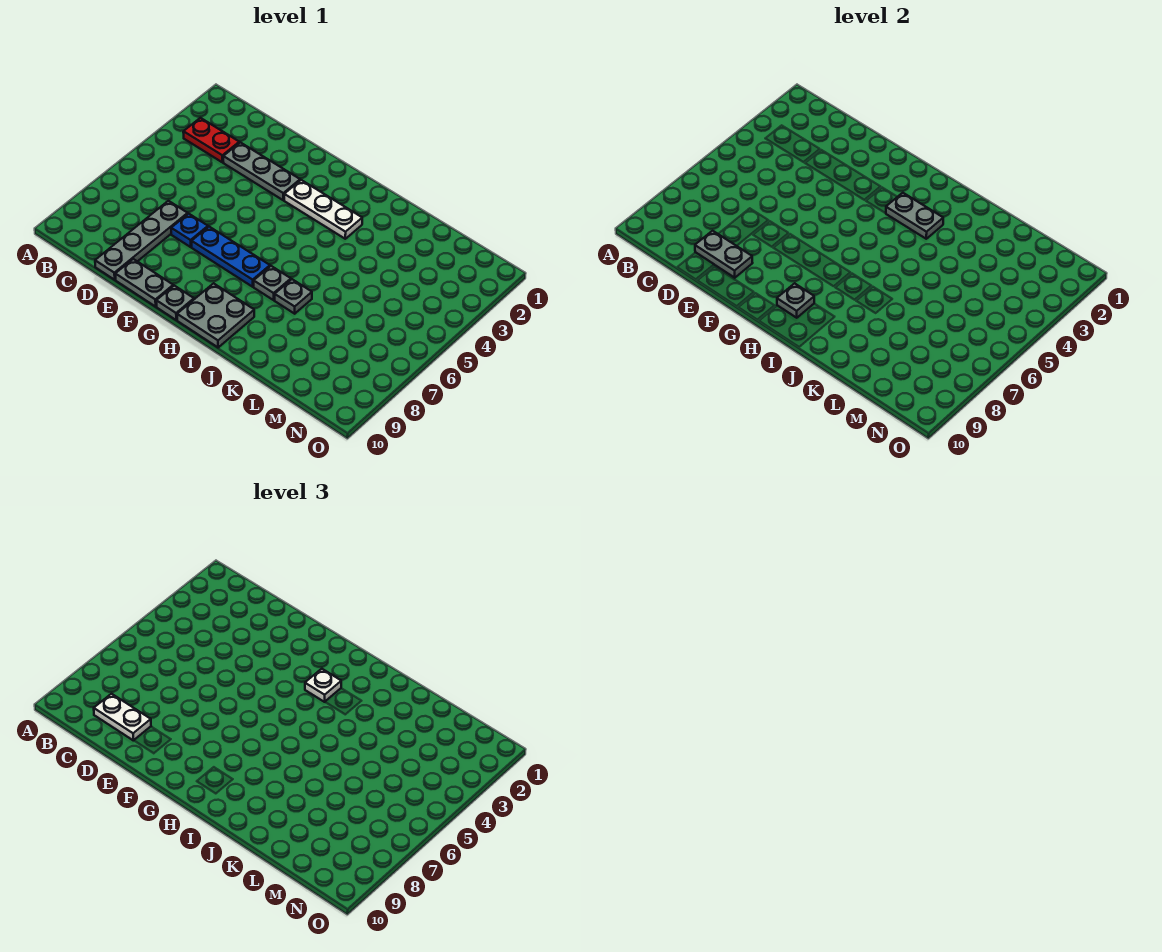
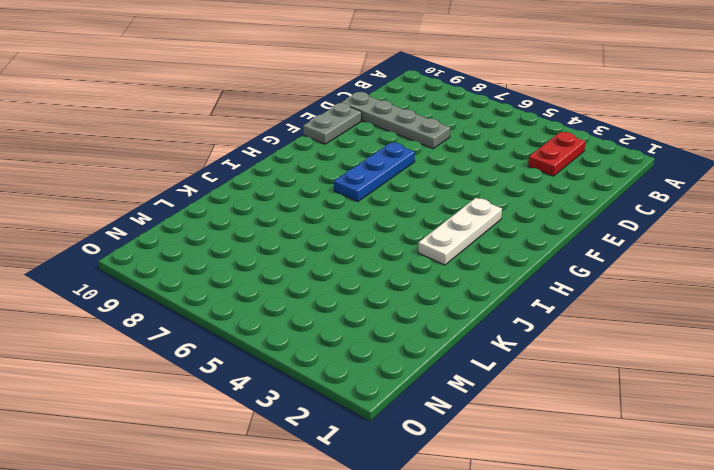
none -> grey 1x3 plate [223,142,300,200]
none -> blue 1x1 plate [171,214,208,247]
none -> grey 1x1 plate [156,286,194,320]

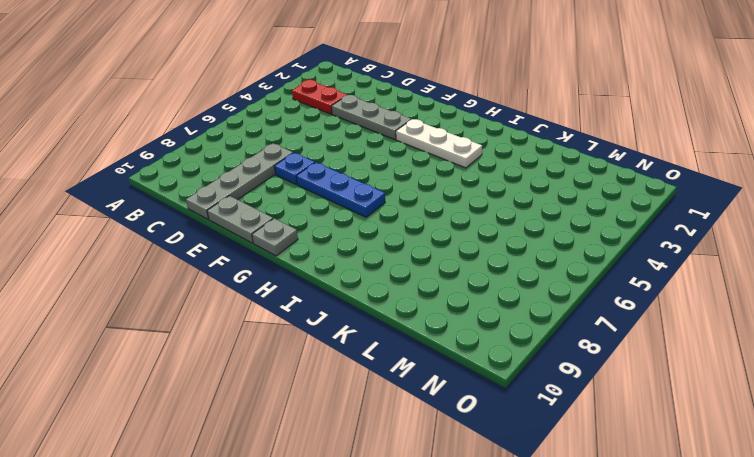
none -> grey 2x2 plate [177,283,254,347]
none -> grey 1x1 plate [254,266,291,300]
none -> grey 1x1 plate [275,279,312,314]

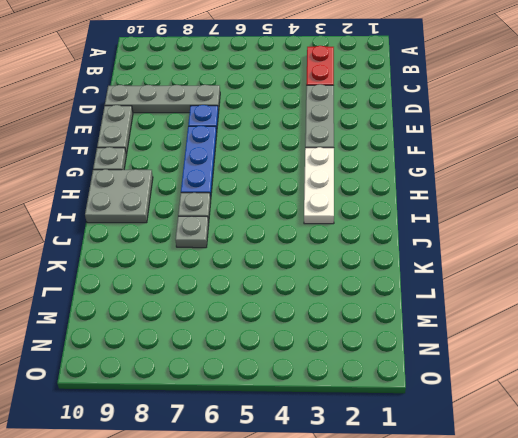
none -> grey 1x2 plate [695,231,752,278]
none -> grey 1x2 plate [886,193,943,239]
none -> grey 1x1 plate [777,283,814,318]

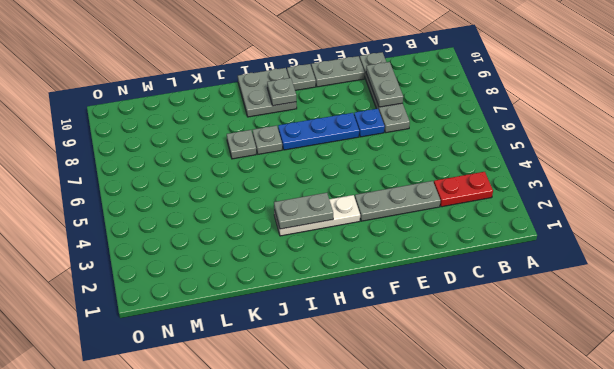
grey 1x2 plate [366,62,403,107] -> grey 1x2 plate turned to [695,231,752,278]
none -> white 1x2 plate [94,694,151,741]
none -> white 1x1 plate [305,669,341,702]

